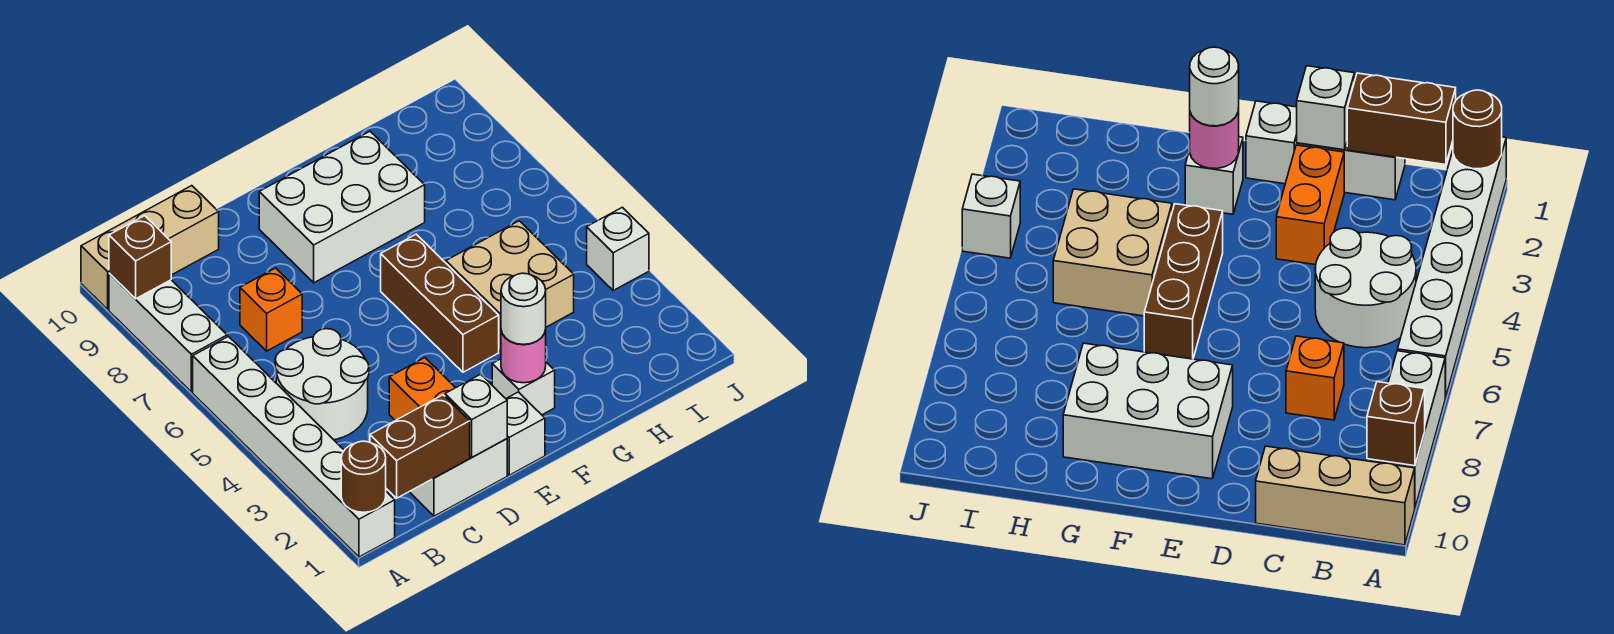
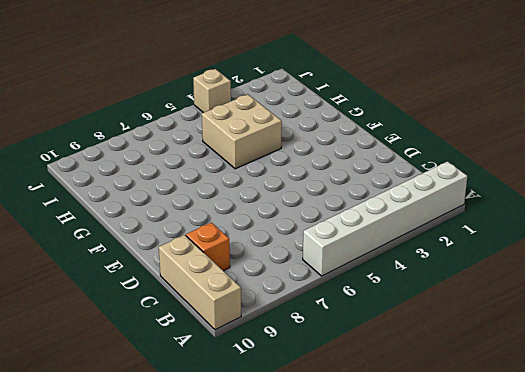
orange 1x1 brick [186,223,230,271] -> orange 1x1 brick moved to [240,268,302,351]
tan 1x1 brick [193,69,231,113] -> white 1x1 brick [587,207,649,290]
none -> white 1x3 brick [109,273,227,392]
none -> white 2x2 round brick [275,329,369,440]
none -> white 1x2 brick [409,439,507,516]

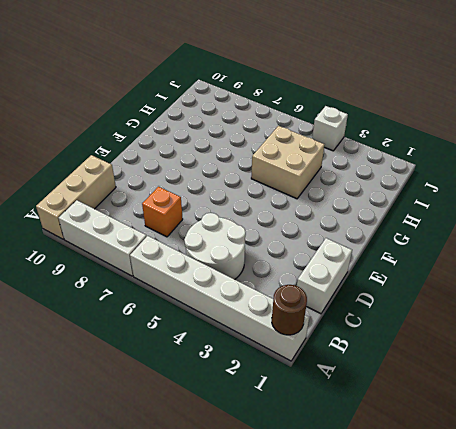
none -> orange 1x2 brick [389,358,455,421]
none -> white 1x1 brick [506,392,545,475]
none -> white 2x3 brick [259,131,425,283]

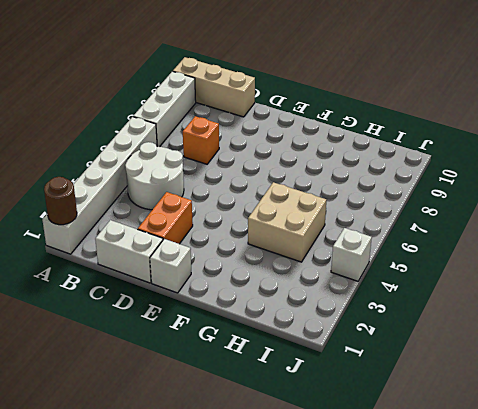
none -> white 2x3 brick [259,131,425,283]
none -> white 1x1 brick [492,359,555,415]
none -> brown 1x3 brick [381,234,499,372]

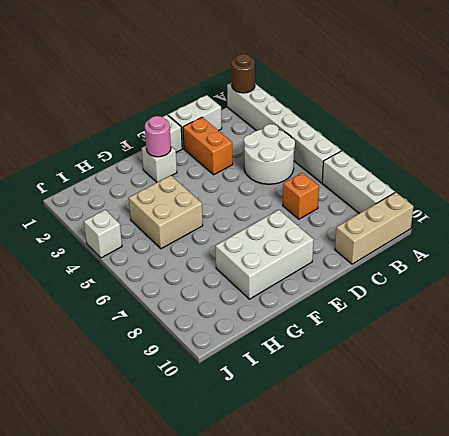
none -> brown 1x3 brick [381,234,499,372]
none -> brown 1x1 brick [109,216,171,299]
none -> brown 1x2 brick [370,395,470,498]

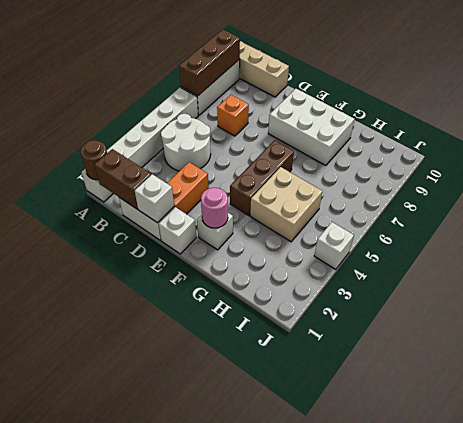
brown 1x3 brick [179,29,240,96] -> brown 1x1 brick [109,216,171,299]
none -> white 1x1 round brick [501,273,546,344]

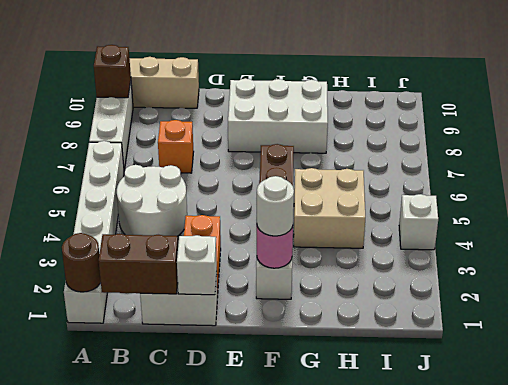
none -> white 1x1 brick [506,392,545,475]

